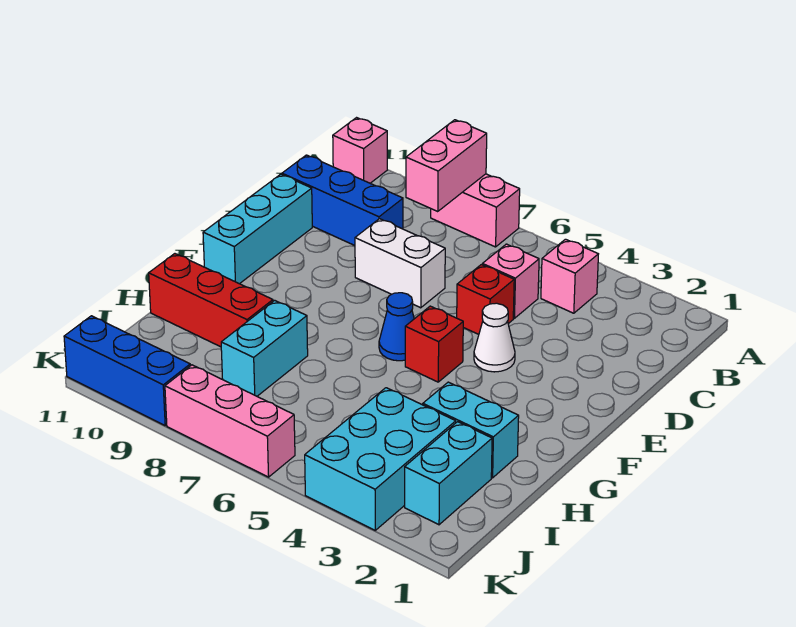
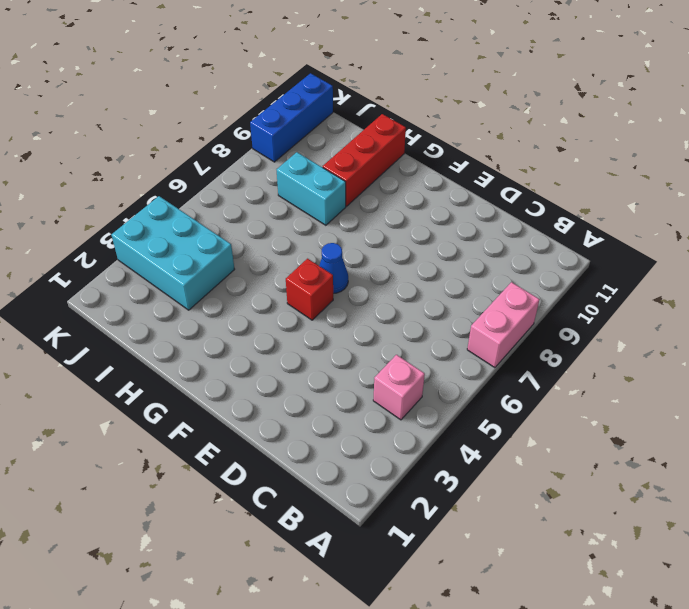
none -> pink 1x1 brick [333,118,387,183]
none -> pink 1x1 brick [482,244,539,318]
none -> blue 1x3 brick [282,155,403,246]

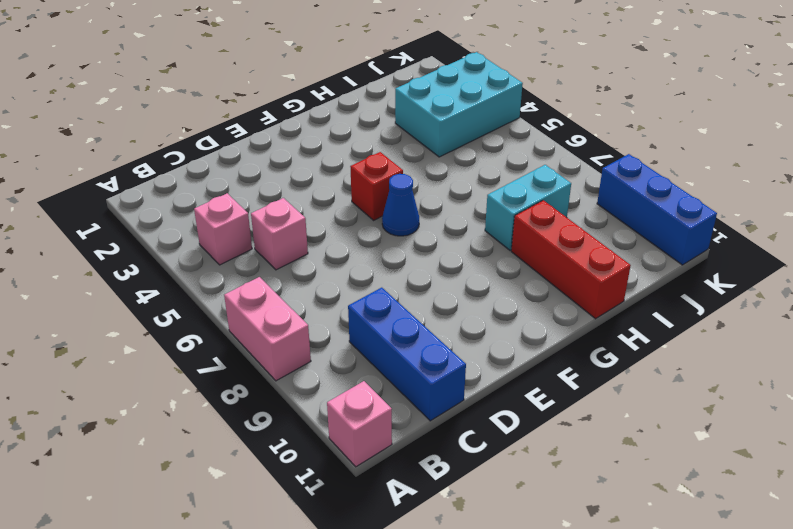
none -> red 1x1 brick [457,265,514,334]
none -> white 1x2 brick [355,219,445,308]
none -> cyan 1x3 brick [203,174,312,284]

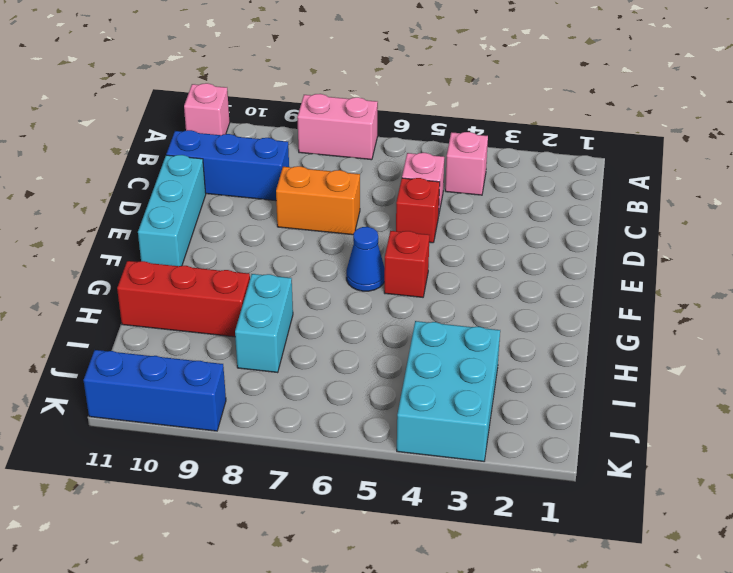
orange 1x2 brick [276,166,360,235] -> white 1x2 brick [355,219,445,308]
none -> white 1x1 cone [474,303,515,372]
none -> cyan 1x2 brick [423,382,519,478]
none -> cyan 1x2 brick [405,422,492,525]

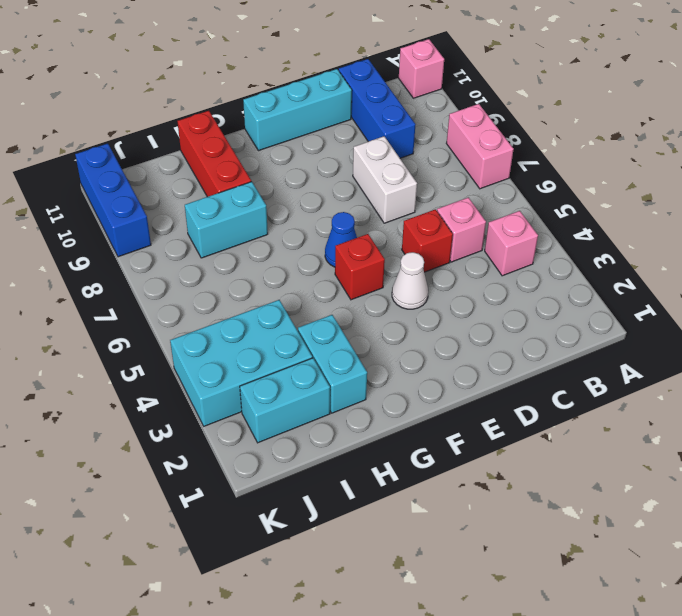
none -> pink 1x3 brick [165,365,295,477]
none -> pink 1x2 brick [406,120,487,212]

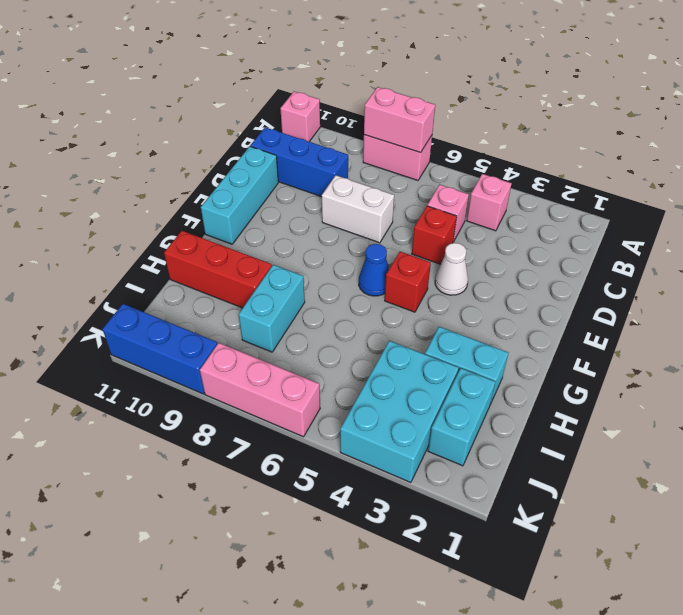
pink 1x2 brick [364,87,435,153] -> pink 1x2 brick turned to [406,120,487,212]

